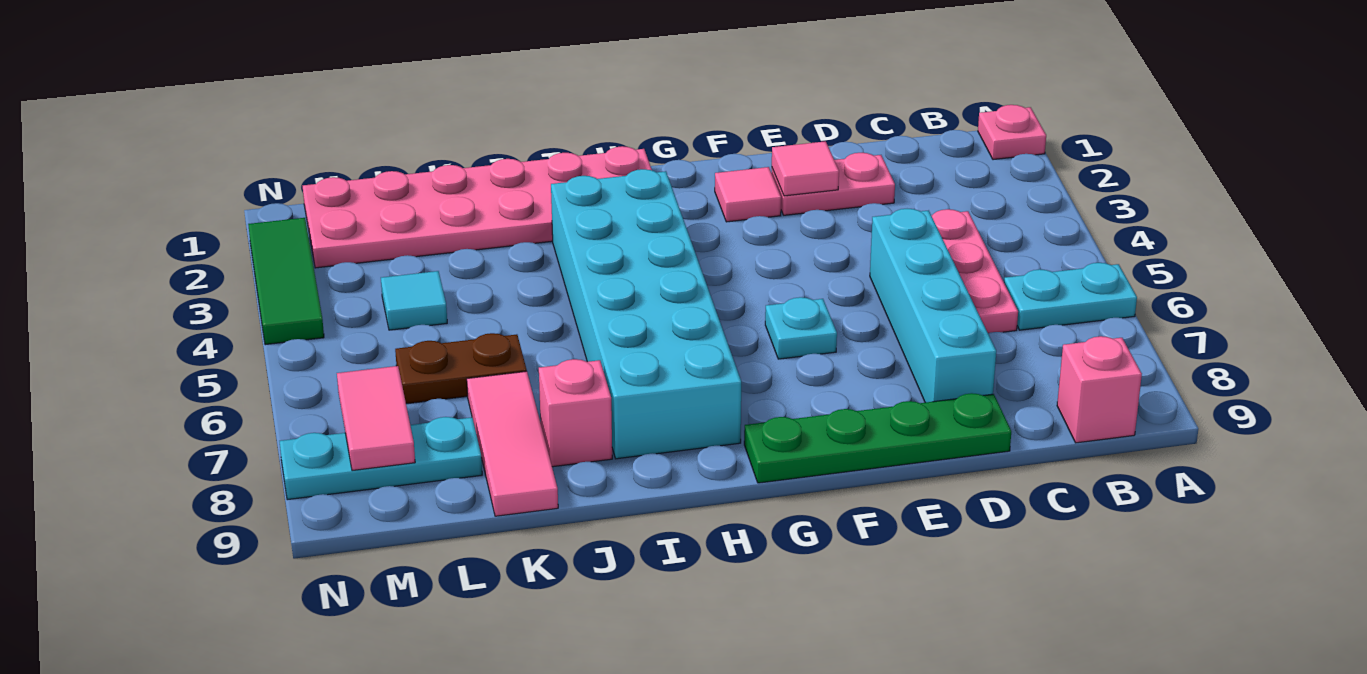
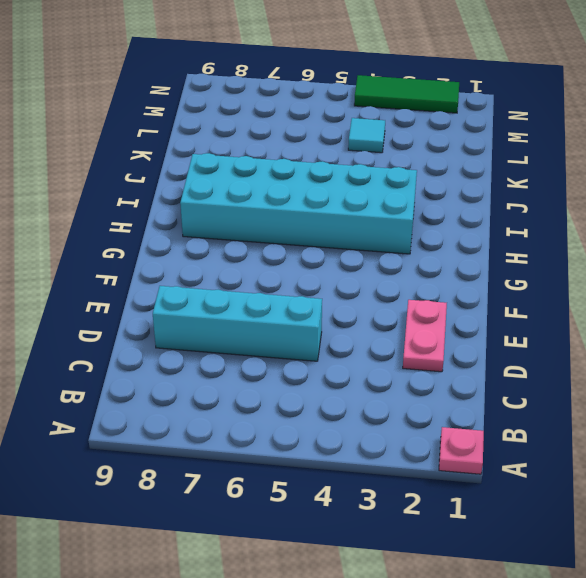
none -> cyan 1x2 plate [1004,263,1137,330]
none -> pink 1x1 brick [1057,336,1142,443]
none -> pink 1x3 plate [931,209,1018,333]

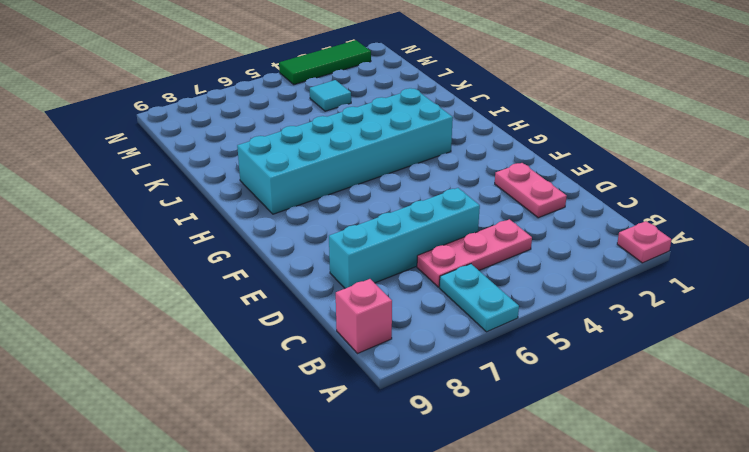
none -> green 1x4 plate [744,393,1011,483]
none -> pink 1x1 tile [715,167,781,222]
none -> cyan 1x1 plate [765,297,837,359]

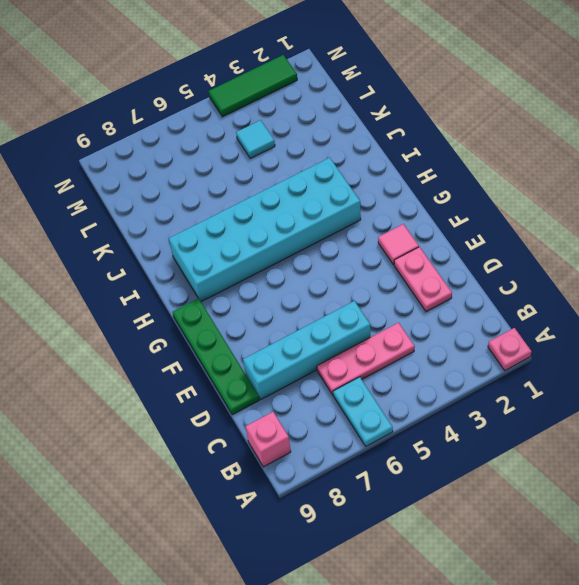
none -> cyan 1x1 plate [765,297,837,359]
none -> pink 2x6 plate [303,146,652,268]
none -> pink 1x1 brick [539,359,612,467]

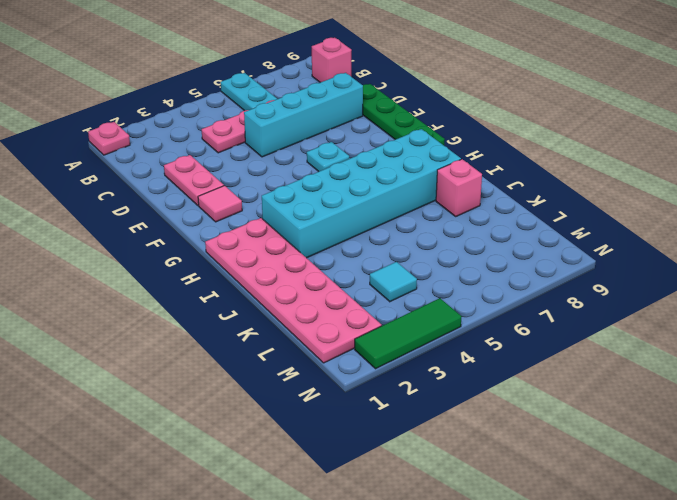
none -> brown 1x2 plate [395,333,527,404]
none -> pink 1x3 tile [467,371,558,516]
none -> cyan 1x3 plate [280,417,482,500]

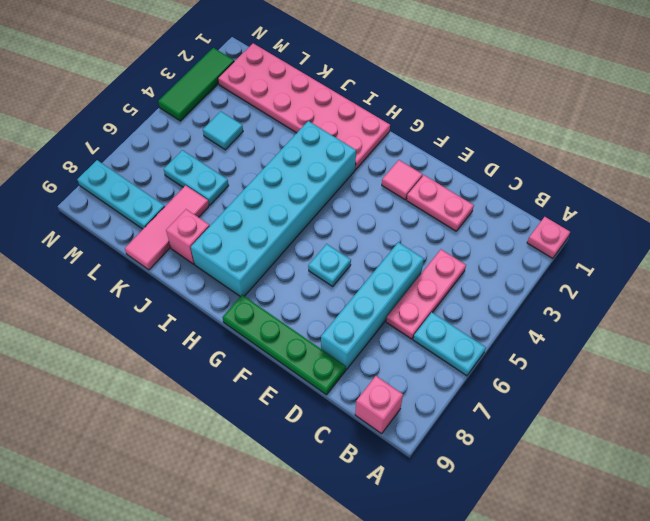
cyan 1x2 plate [164,150,229,205] -> brown 1x2 plate [395,333,527,404]
none -> pink 1x1 tile [772,141,839,196]
none -> pink 1x2 tile [337,366,415,471]

